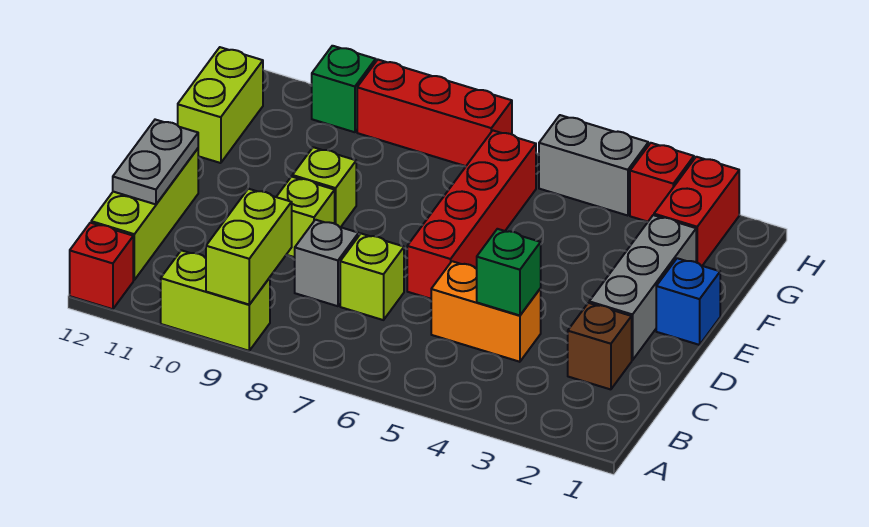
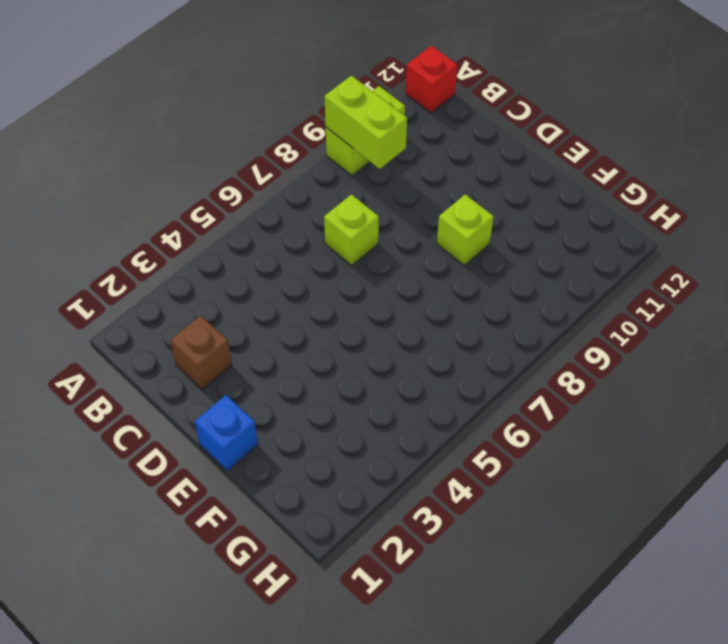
none -> lime 1x3 brick [91,148,198,280]
none -> orange 1x2 brick [431,261,541,362]
none -> grey 1x1 brick [295,220,359,306]

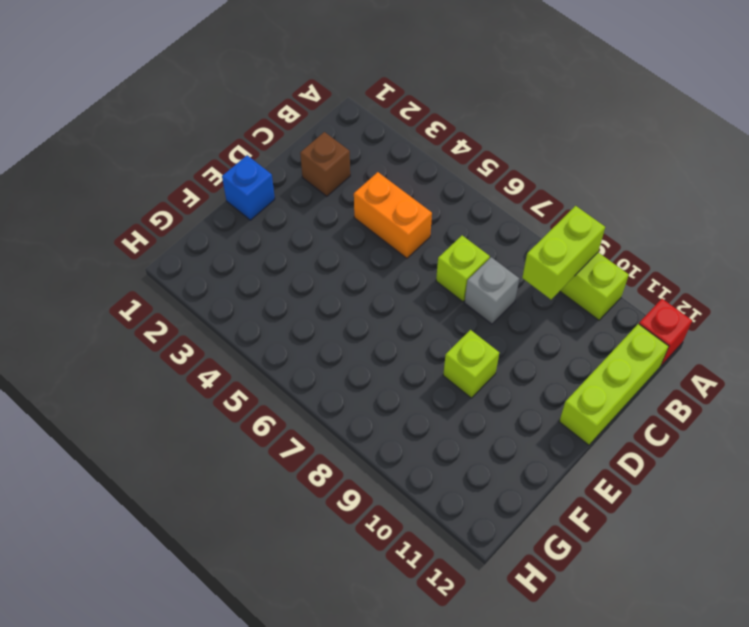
none -> grey 1x3 brick [589,215,696,360]
none -> red 1x4 brick [407,131,536,299]
none -> lime 1x1 brick [277,177,335,257]

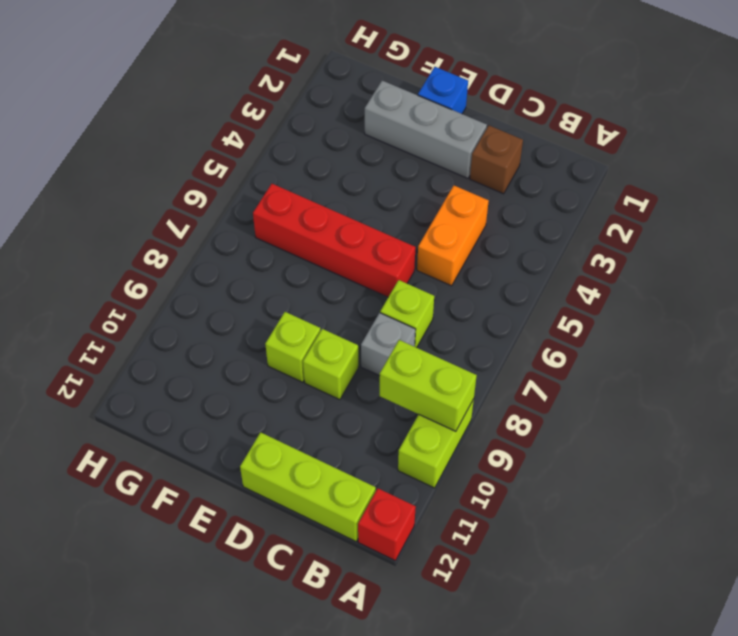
none -> lime 1x2 brick [178,47,263,163]
none -> red 1x2 brick [654,157,739,266]
none -> red 1x1 brick [630,143,694,222]

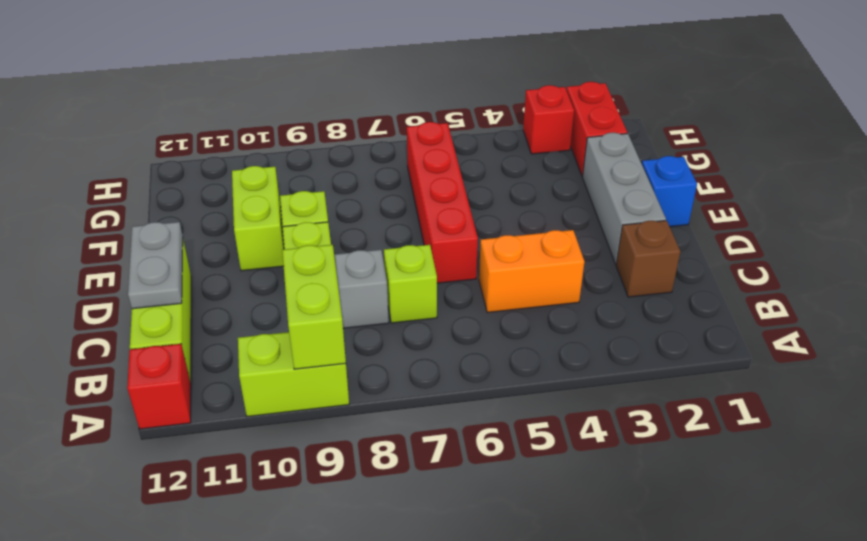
lime 1x2 brick [232,166,284,271] -> lime 1x2 brick moved to [178,47,263,163]
none -> grey 1x2 brick [539,115,648,216]
none -> red 1x3 brick [357,60,512,166]
none -> green 1x1 brick [312,46,376,132]

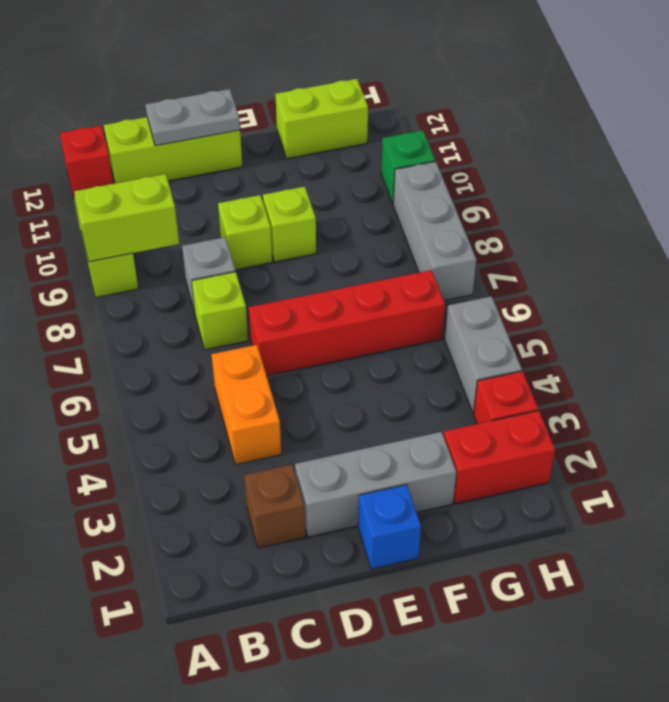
grey 1x3 brick [393,161,476,301] -> red 1x3 brick [357,60,512,166]
none -> green 1x1 brick [477,229,541,315]

